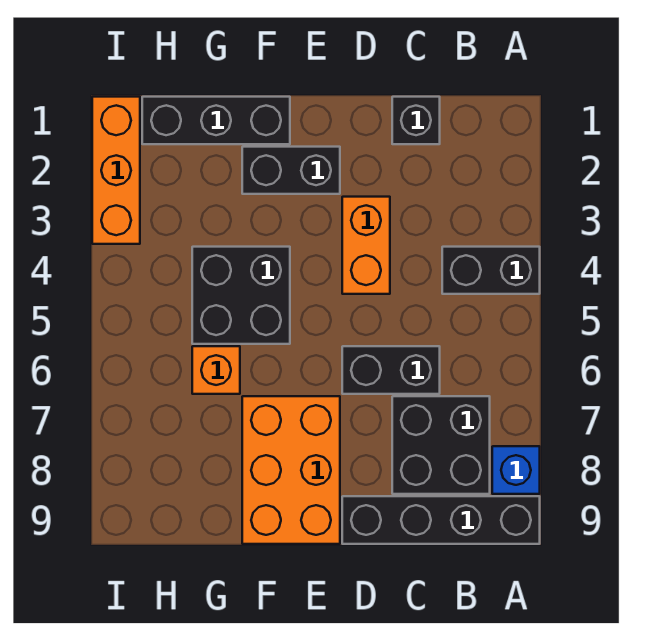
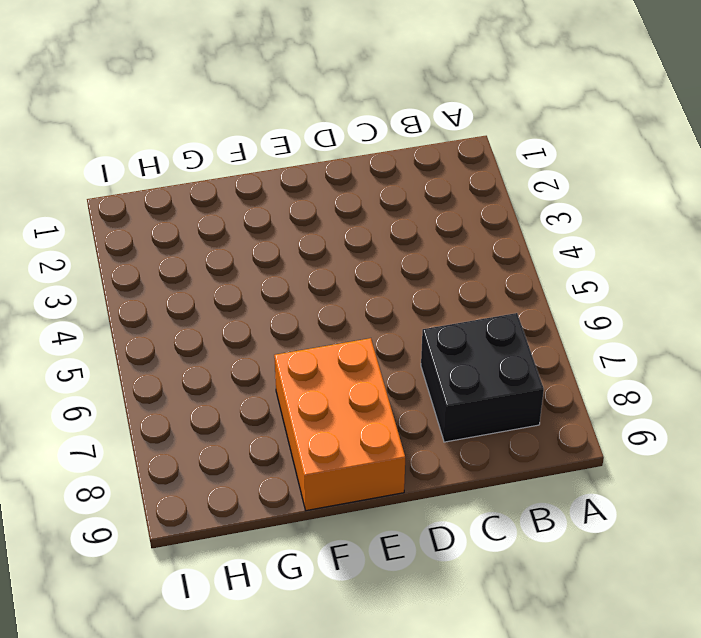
none -> black 1x2 brick [442,247,540,294]
none -> blue 1x1 brick [492,446,540,494]
none -> black 1x4 brick [342,496,540,544]

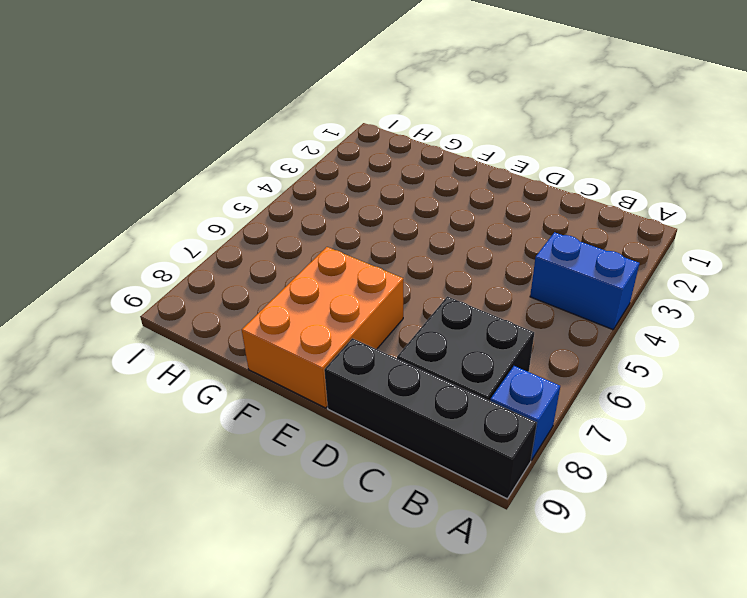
blue 1x2 brick [530,232,639,330] -> black 1x2 brick [442,247,540,294]
none -> black 1x1 brick [392,97,440,144]
none -> black 1x2 brick [342,346,440,394]
none -> orange 1x2 brick [342,197,390,294]

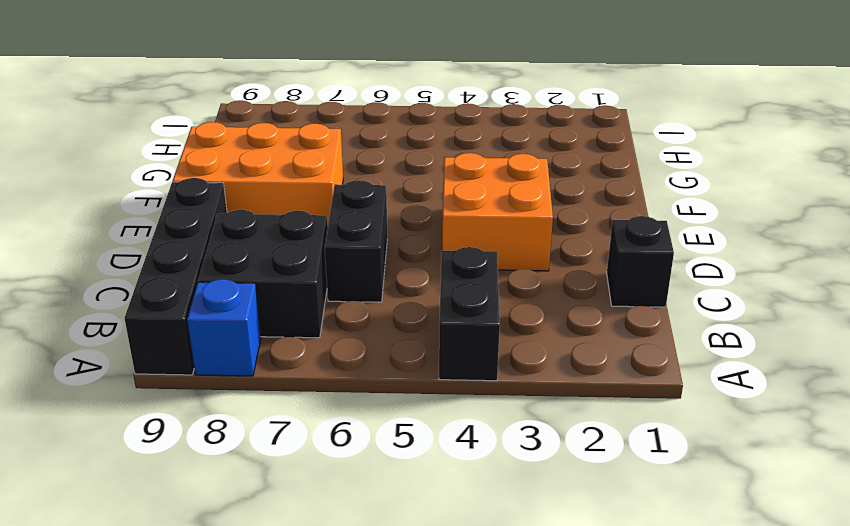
orange 2x2 brick [442,153,553,271] -> orange 1x2 brick [342,197,390,294]
none -> black 1x2 brick [242,147,340,194]
none -> black 1x3 brick [142,97,290,144]
none -> black 2x2 brick [192,247,290,344]

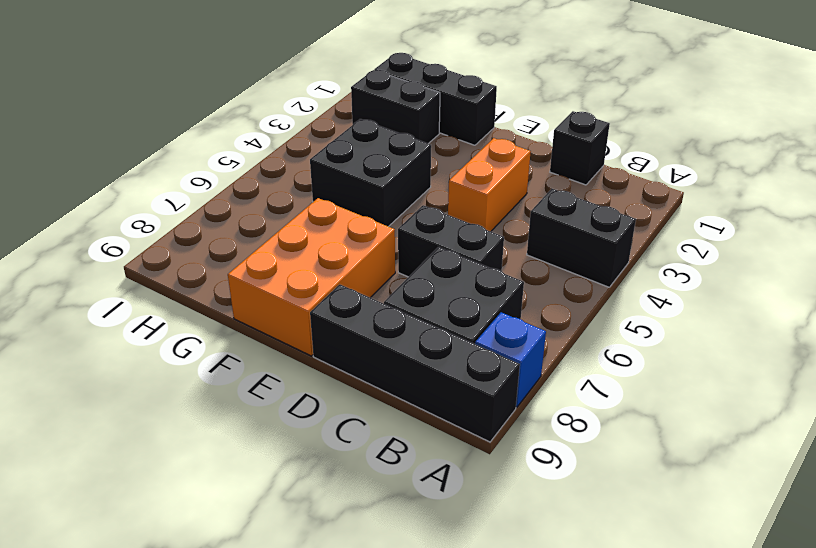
black 1x2 brick [351,70,440,144] -> black 1x2 brick moved to [242,147,340,194]
none -> orange 1x1 brick [192,346,240,394]
none -> orange 1x3 brick [92,97,140,244]

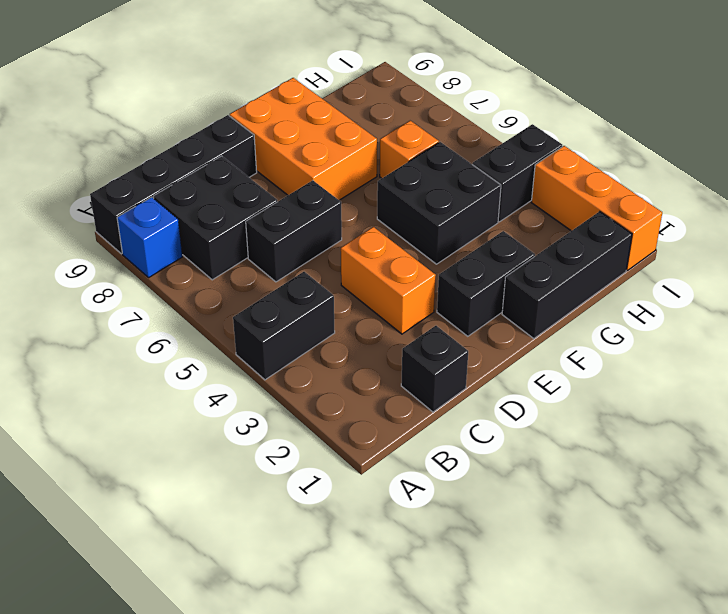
black 1x2 brick [472,124,562,222] -> none

